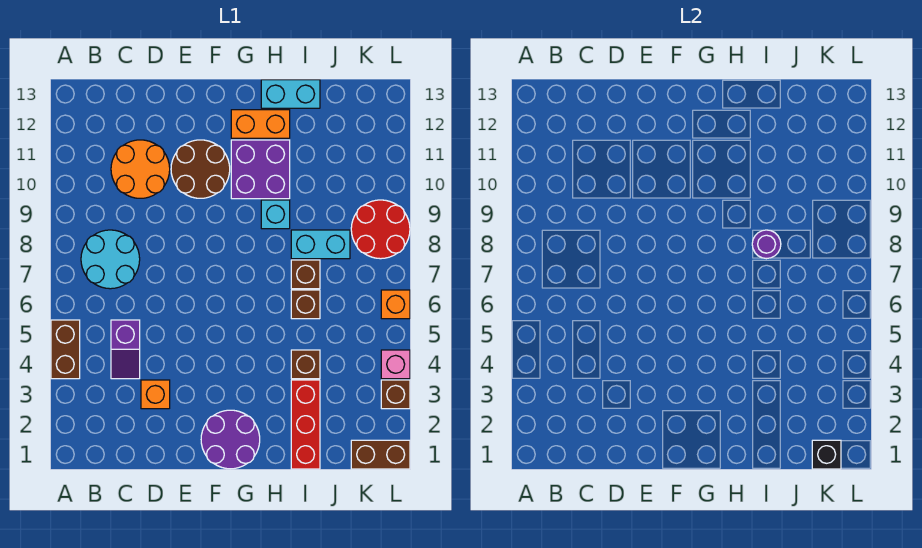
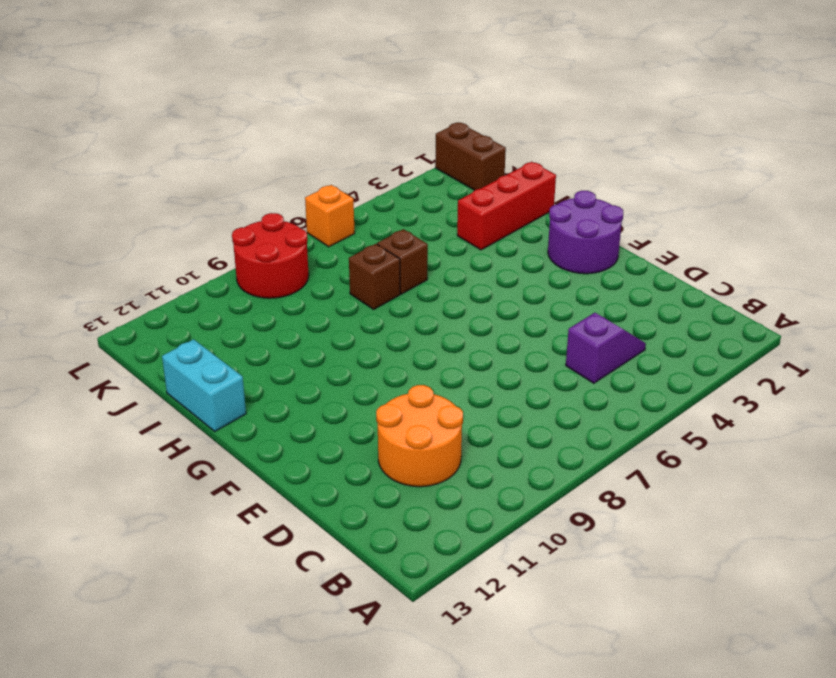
none -> brown 1x2 brick [51,320,80,379]
none -> cyan 2x2 round brick [81,230,140,289]
none -> orange 1x1 brick [141,380,170,409]

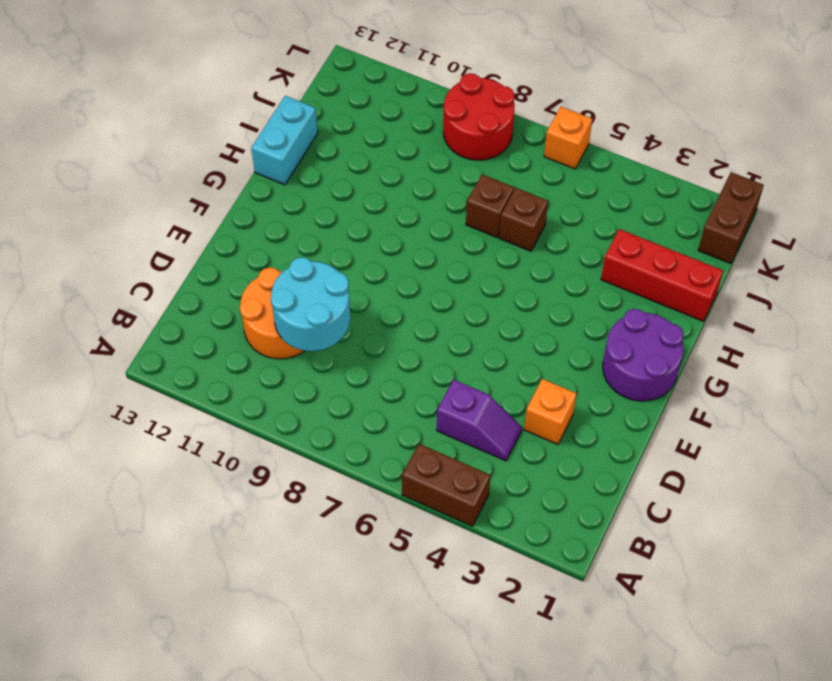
cyan 2x2 round brick [271,257,350,351] -> cyan 2x2 round brick moved to [81,230,140,289]
none -> brown 2x2 round brick [171,140,230,198]
none -> purple 2x2 brick [231,140,290,199]
none -> orange 1x2 brick [231,110,290,138]

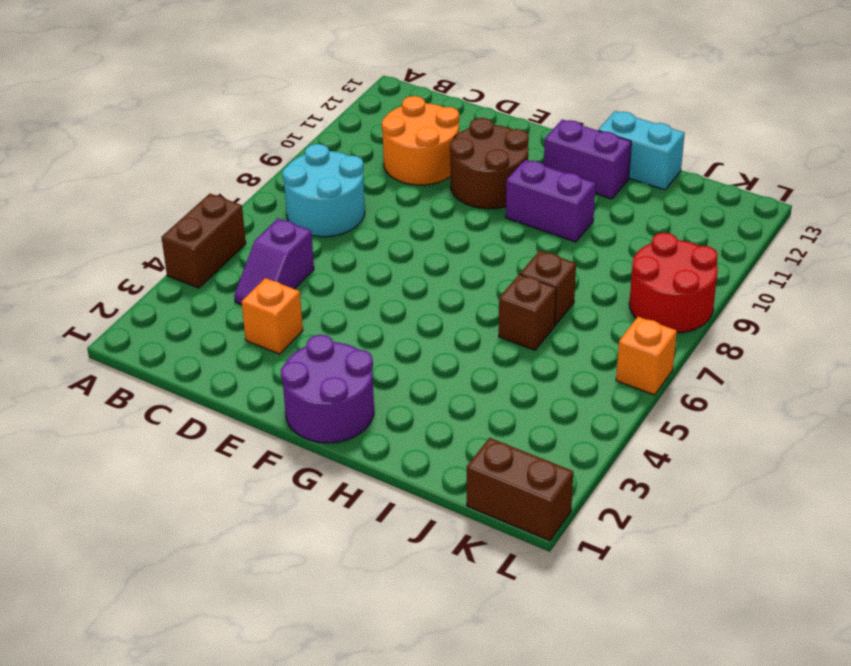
purple 1x2 brick [506,160,596,242] -> purple 2x2 brick [231,140,290,199]
purple 1x2 brick [544,119,631,199] -> orange 1x2 brick [231,110,290,138]
none -> cyan 1x1 brick [261,200,290,229]
none -> red 1x3 brick [291,380,320,469]
none -> brown 1x1 brick [291,350,320,379]

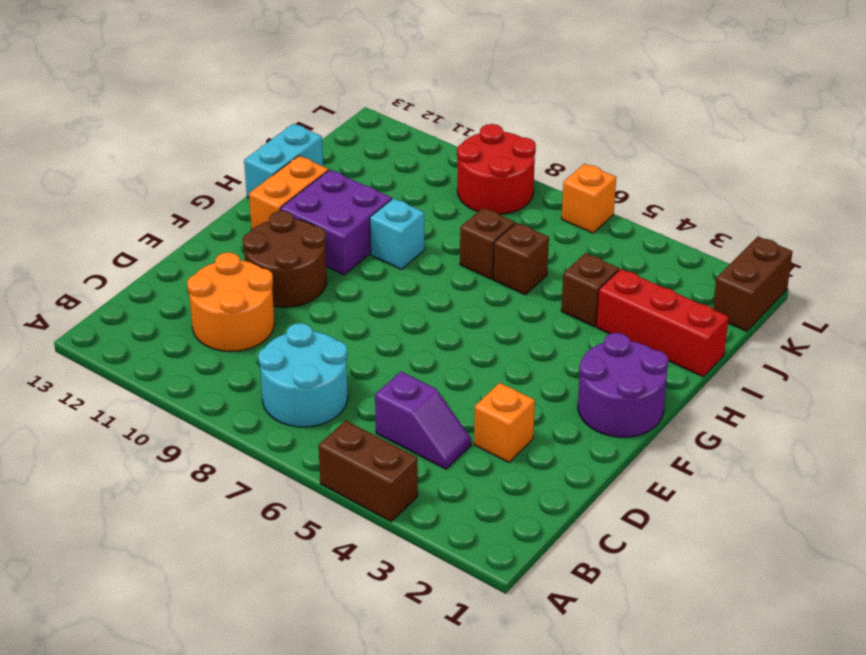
none -> cyan 1x2 brick [291,230,350,259]
none -> brown 1x1 brick [381,380,410,409]
none -> pink 1x1 brick [381,350,410,379]

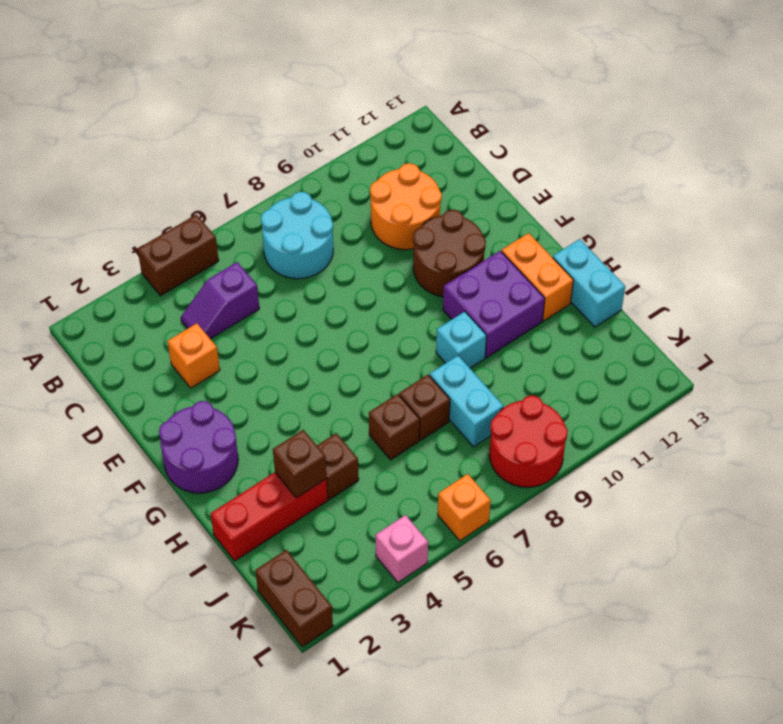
brown 1x1 brick [273,430,327,498] -> brown 1x1 brick moved to [381,380,410,409]
none -> purple 1x1 round brick [752,230,781,259]
none -> black 1x1 brick [812,440,841,469]

